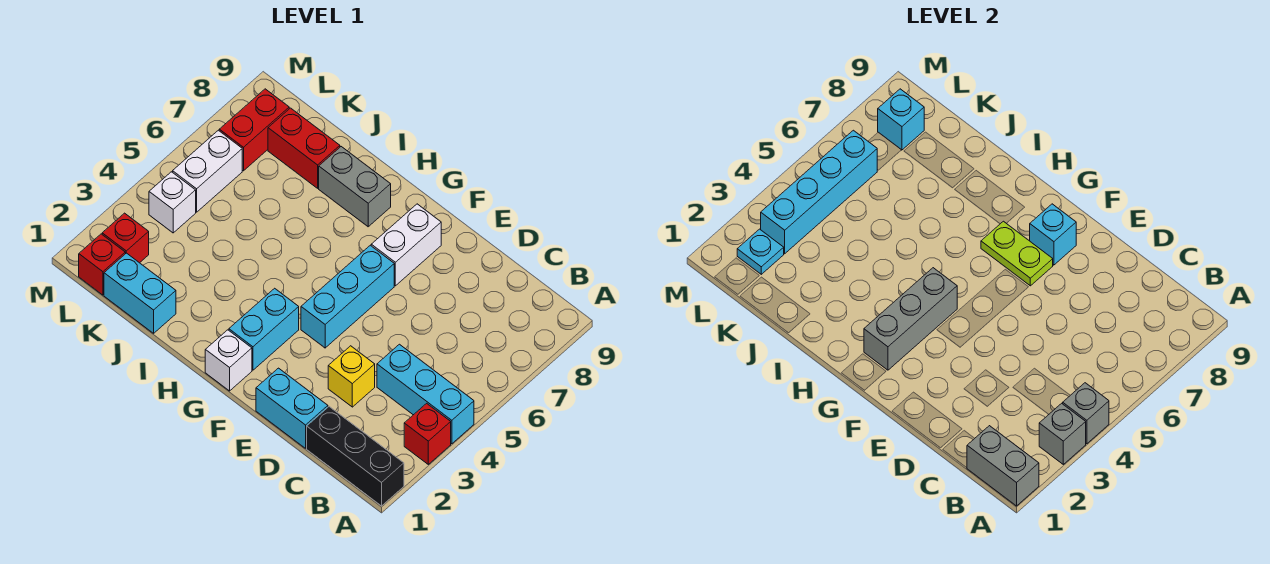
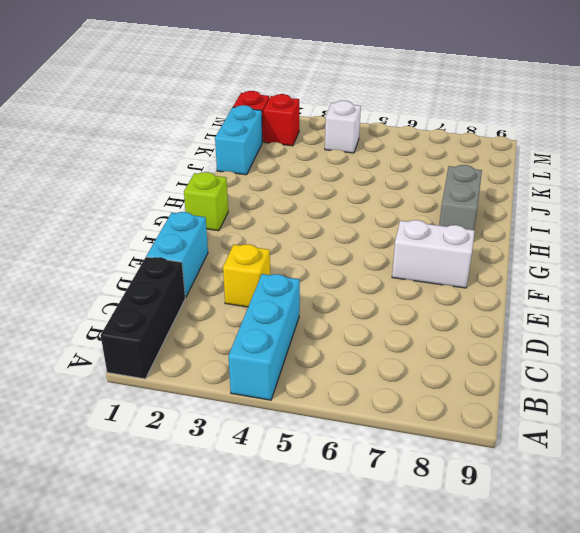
lime 1x1 brick [184,172,228,231] -> white 1x1 brick [205,330,252,391]
none -> red 1x1 brick [404,403,451,464]
none -> cyan 1x3 brick [301,245,394,348]
none -> cyan 1x2 brick [229,288,299,370]

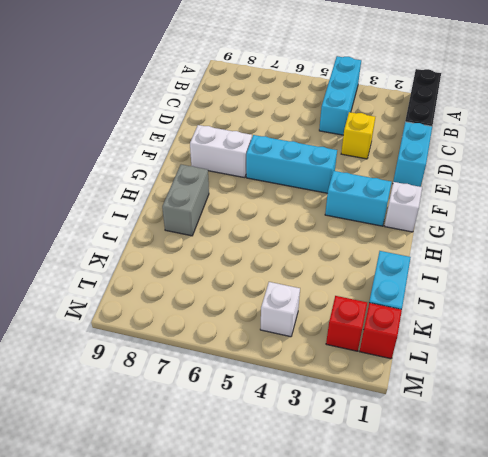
none -> red 1x1 brick [404,403,451,464]
none -> red 1x2 brick [268,108,340,188]
none -> white 1x2 brick [173,130,242,212]

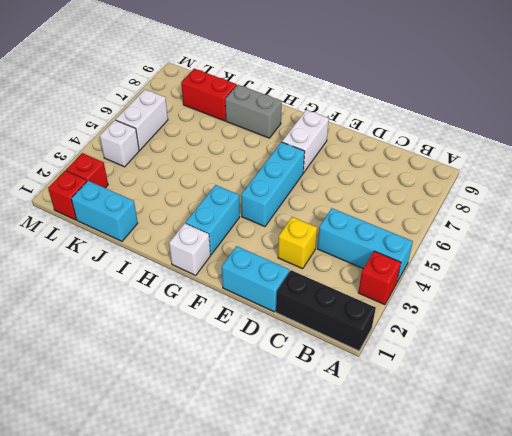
none -> red 1x2 brick [219,89,289,171]
none -> grey 1x2 brick [967,426,1039,506]
none -> grey 1x1 brick [1039,403,1086,464]

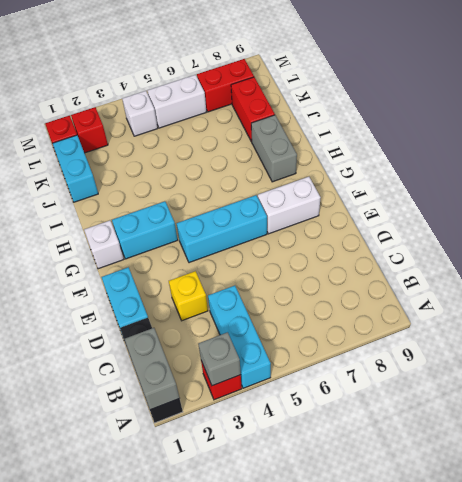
none -> grey 1x1 brick [1063,383,1109,444]
none -> lime 1x2 plate [981,221,1053,286]
none -> cyan 1x1 brick [1030,204,1076,265]

